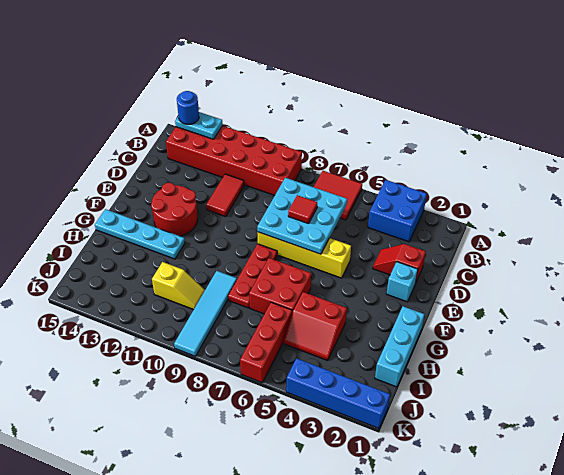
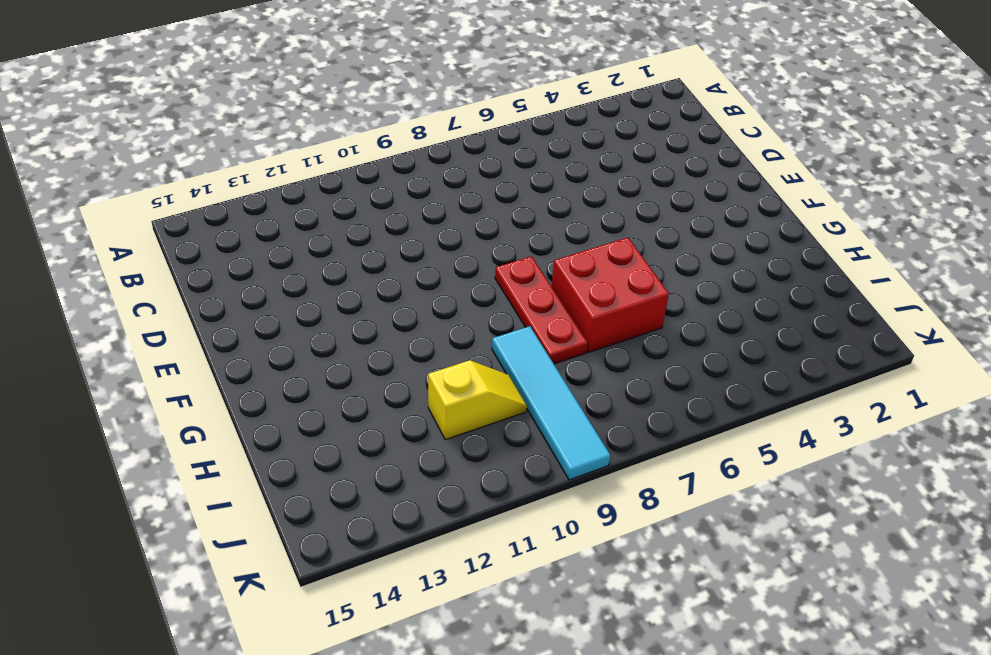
none -> blue 2x2 brick [368,180,427,242]
none -> red 2x2 tile [314,171,362,220]
none -> red 2x6 brick [166,126,302,195]

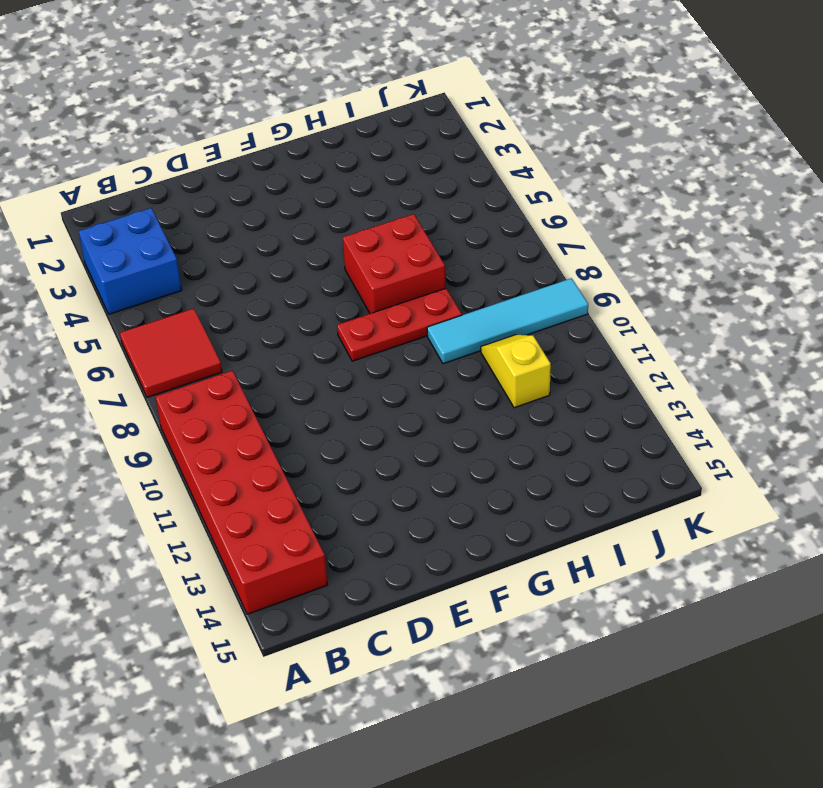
none -> red 1x2 tile [206,174,244,217]
none -> red 1x2 slope [373,244,426,284]
none -> cyan 1x1 brick [387,262,418,302]

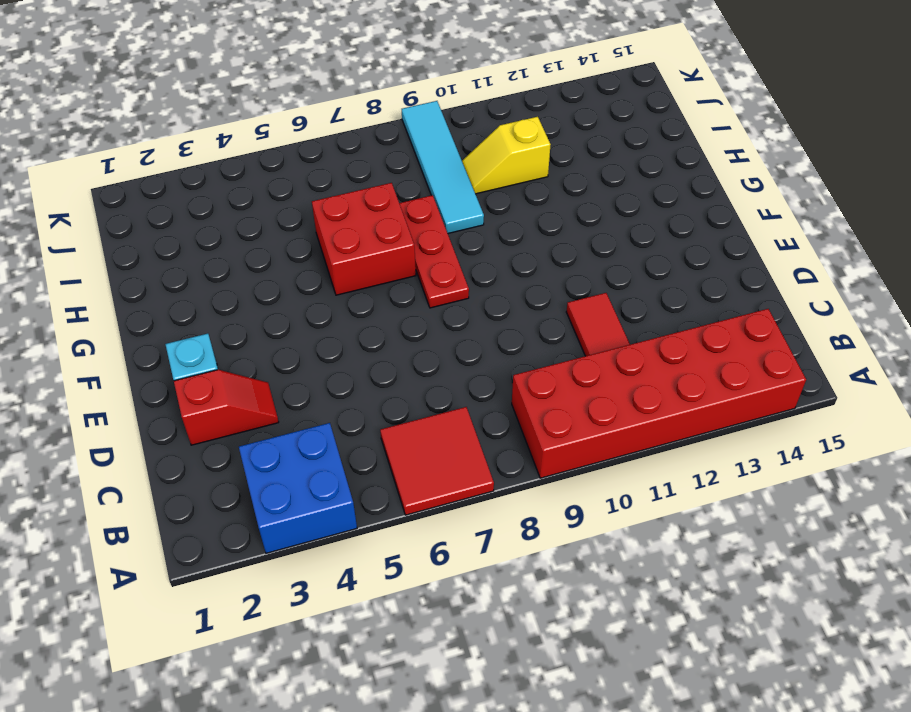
none -> yellow 1x4 brick [257,232,351,278]
none -> red 2x2 round brick [151,183,198,236]
none -> cyan 1x3 brick [375,306,425,387]

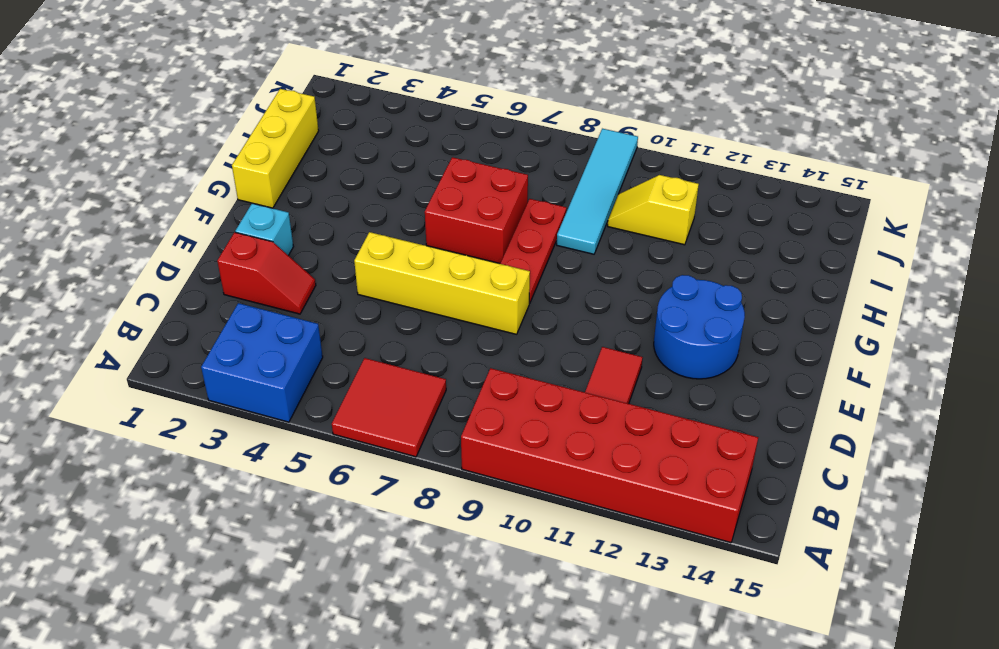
blue 2x2 round brick [654,275,745,379] -> red 2x2 round brick [151,183,198,236]
yellow 1x3 brick [232,89,319,208] -> cyan 1x3 brick [375,306,425,387]
none -> cyan 1x4 plate [95,209,185,259]
none -> red 2x2 slope [284,292,347,361]
none -> red 1x3 brick [240,302,292,383]

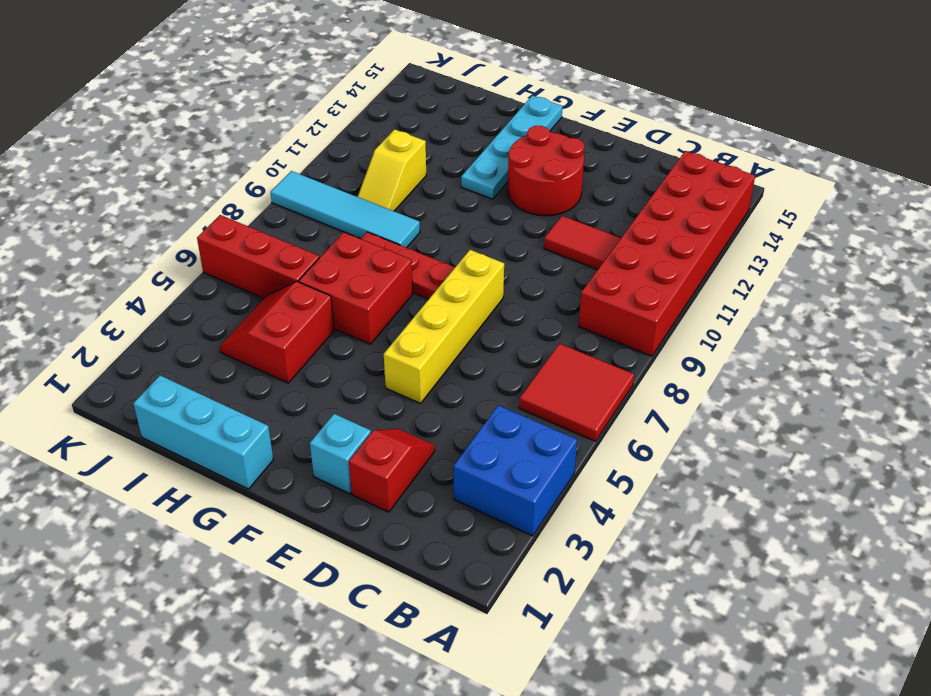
none -> blue 1x4 brick [286,358,390,428]
none -> cyan 1x2 plate [175,112,223,139]
none -> cyan 3x3 plate [257,178,347,254]

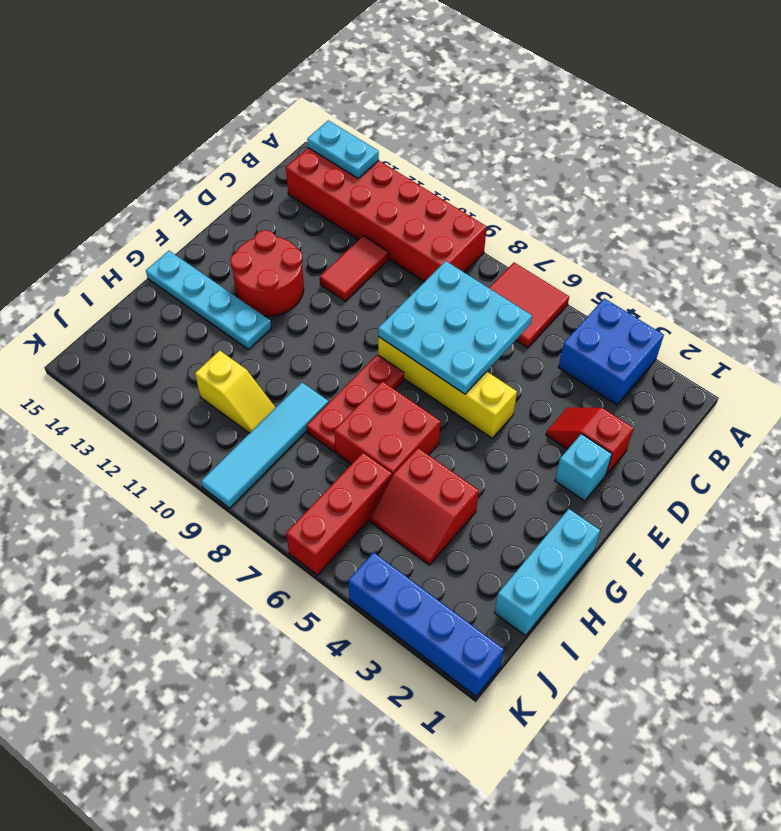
none -> blue 1x1 round brick [177,91,199,124]
none -> red 1x1 tile [288,195,317,224]

